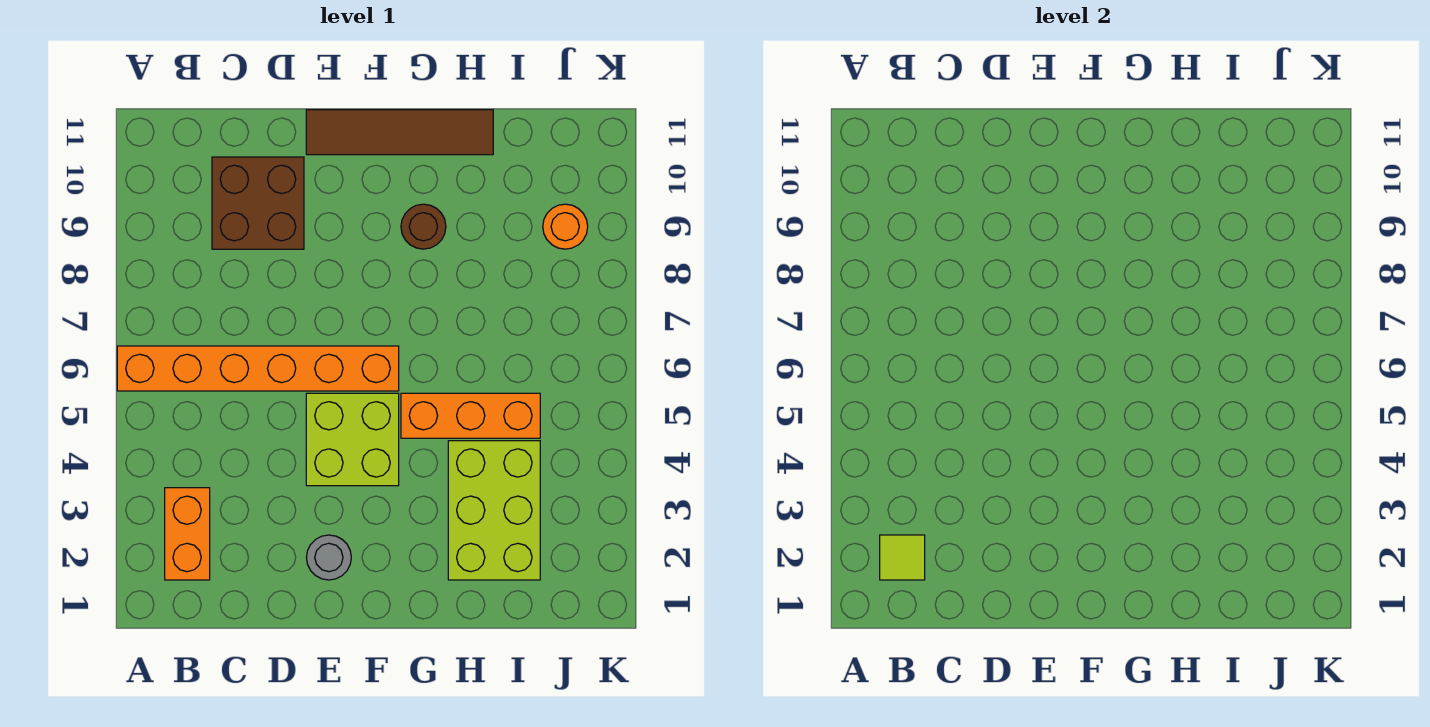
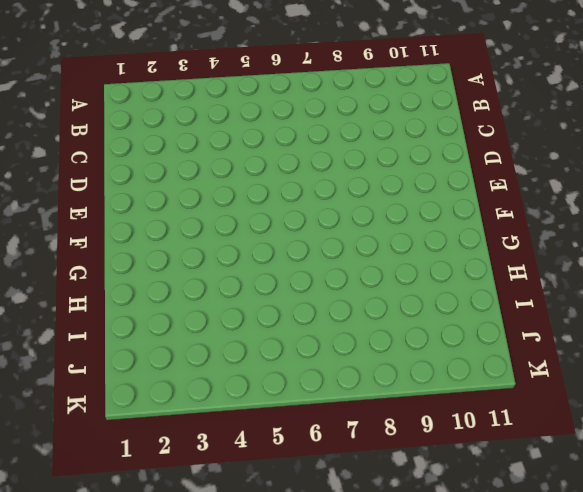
none -> orange 1x6 brick [117,346,399,391]
none -> orange 1x2 brick [165,488,210,580]

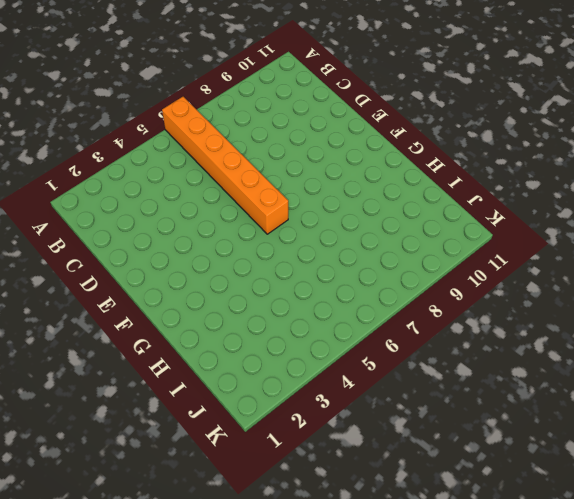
none -> orange 1x2 brick [165,488,210,580]
none -> brown 2x2 brick [212,157,304,249]

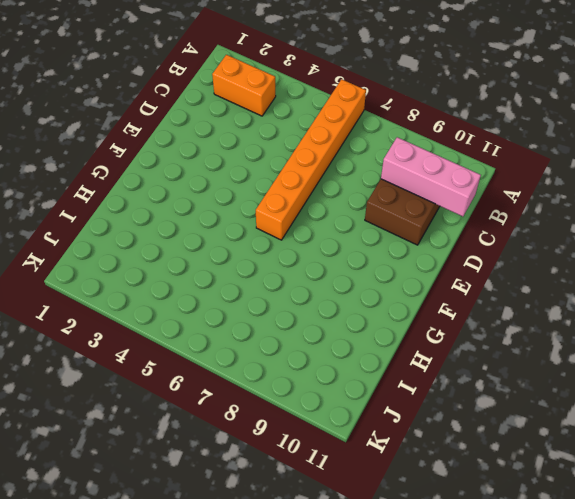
pink 1x3 brick [381,137,481,216] -> none
none -> grey 1x1 round brick [306,535,351,580]
none -> lime 2x2 brick [306,393,399,486]

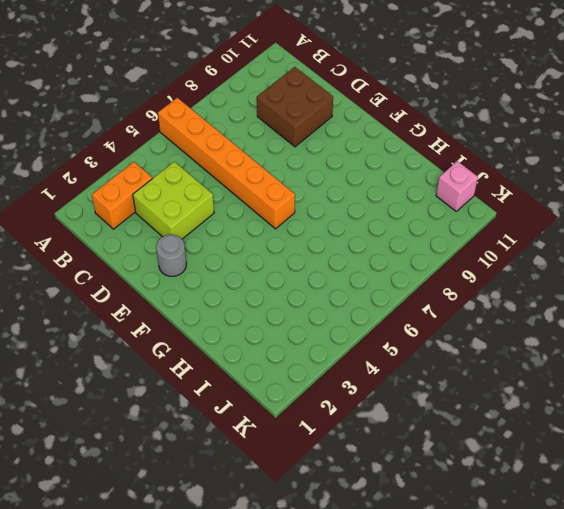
lime 2x2 brick [133,162,214,239] -> lime 2x2 brick moved to [306,393,399,486]
pink 1x1 brick [436,161,478,211] -> none
none -> brown 1x4 tile [306,110,493,155]
none -> orange 1x3 brick [401,393,540,438]

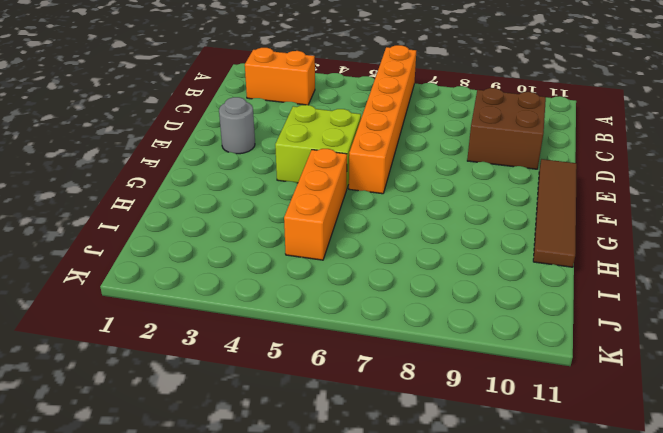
none -> brown 1x1 round brick [401,204,446,249]
none -> lime 2x3 brick [448,441,540,580]

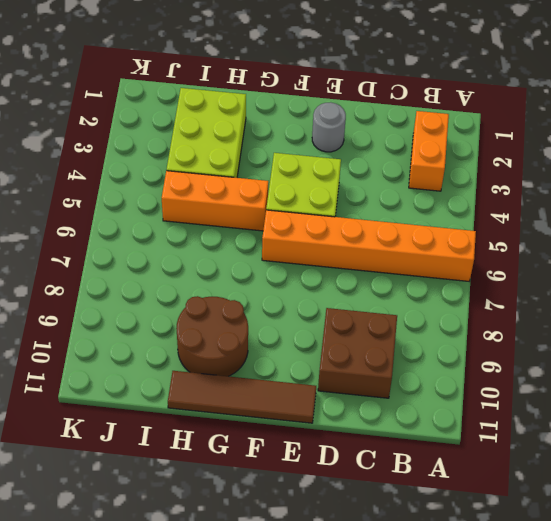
brown 2x2 round brick [176,296,248,376] -> brown 1x1 round brick [401,204,446,249]
none -> orange 1x1 round brick [543,204,588,249]
none -> lime 1x1 tile [880,535,925,580]

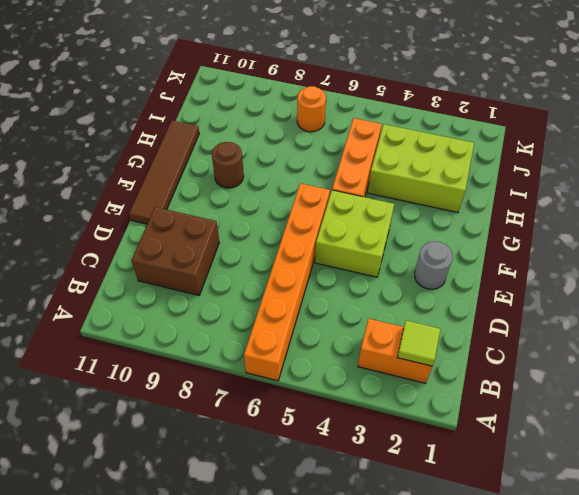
orange 1x1 round brick [297,86,326,132] -> orange 1x1 round brick moved to [543,204,588,249]

